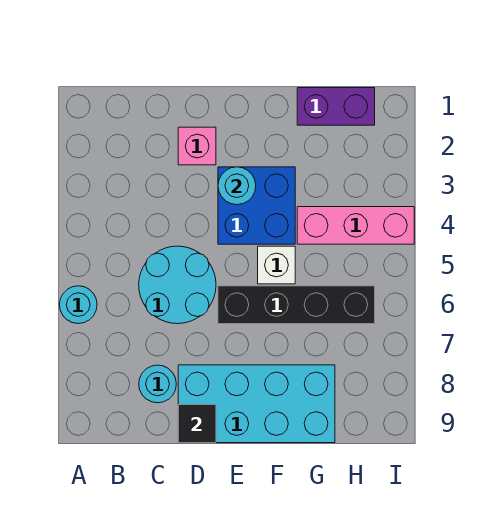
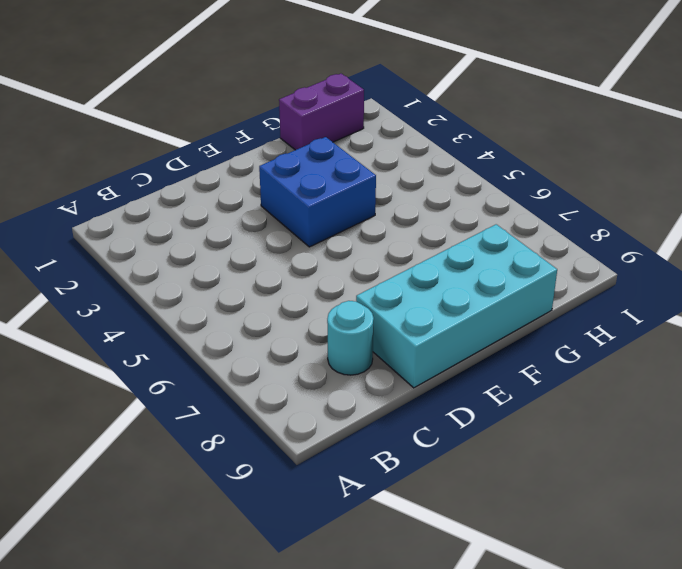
none -> cyan 1x1 round brick [59,286,97,324]
none -> cyan 2x2 round brick [139,246,216,324]
none -> pink 1x1 brick [178,127,216,165]

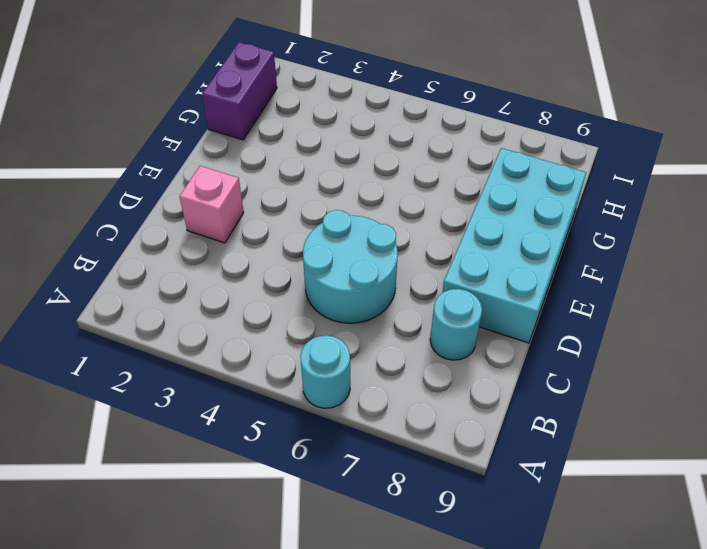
none -> blue 2x2 brick [218,167,295,244]
none -> black 1x4 brick [218,286,375,324]
none -> white 1x1 brick [258,246,295,284]

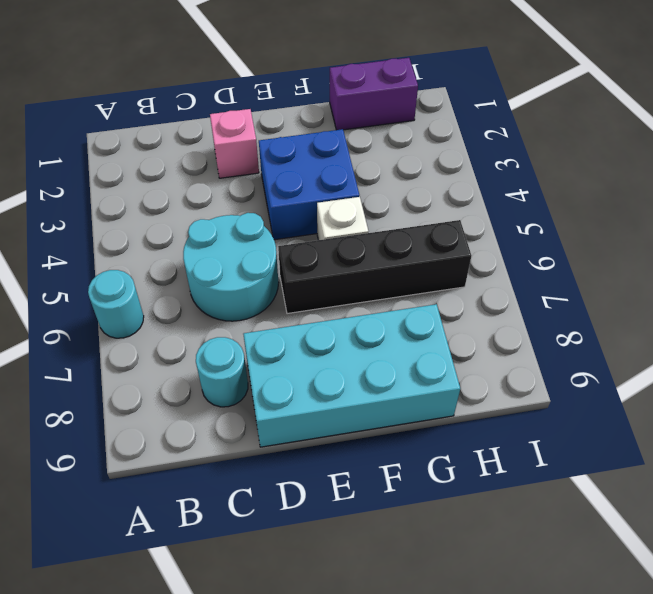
none -> pink 1x3 brick [297,207,414,244]
none -> black 1x1 tile [178,405,216,443]
none -> cyan 1x1 round brick [218,167,256,205]

